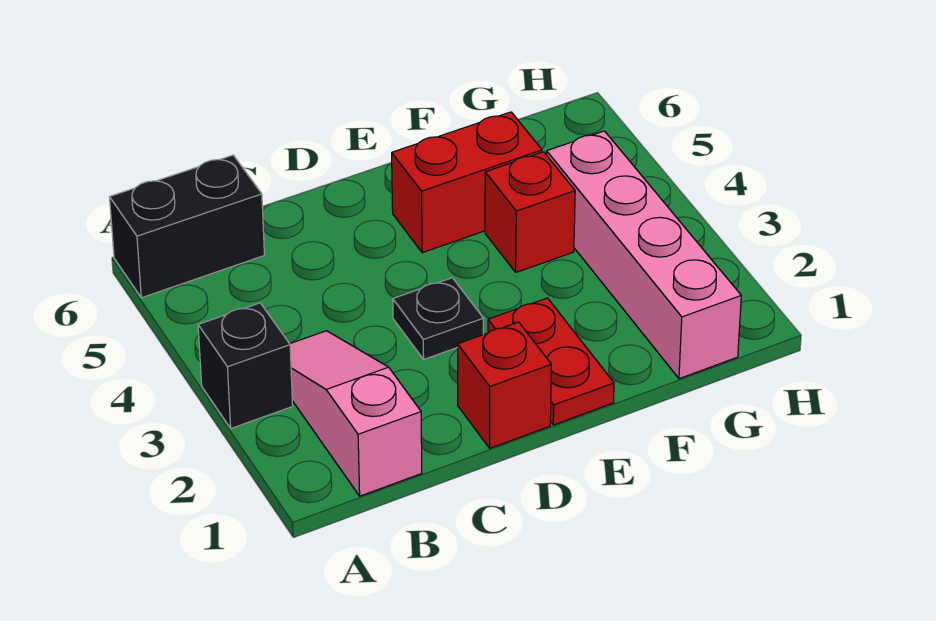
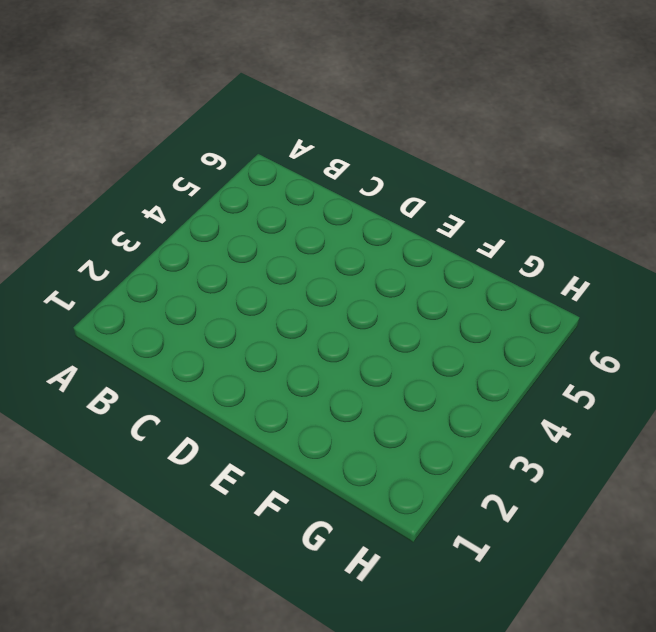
none -> black 1x1 brick [198,303,293,428]
none -> black 1x2 brick [110,155,264,298]

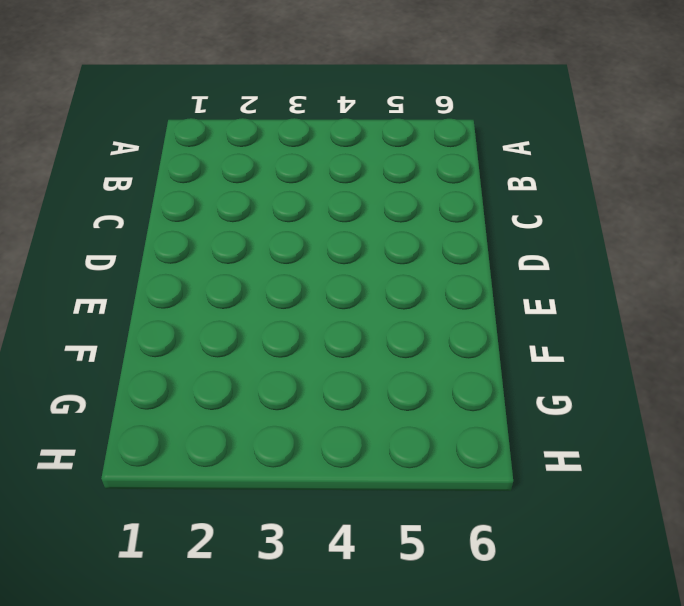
none -> black 1x1 brick [198,303,293,428]
none -> black 1x2 brick [110,155,264,298]

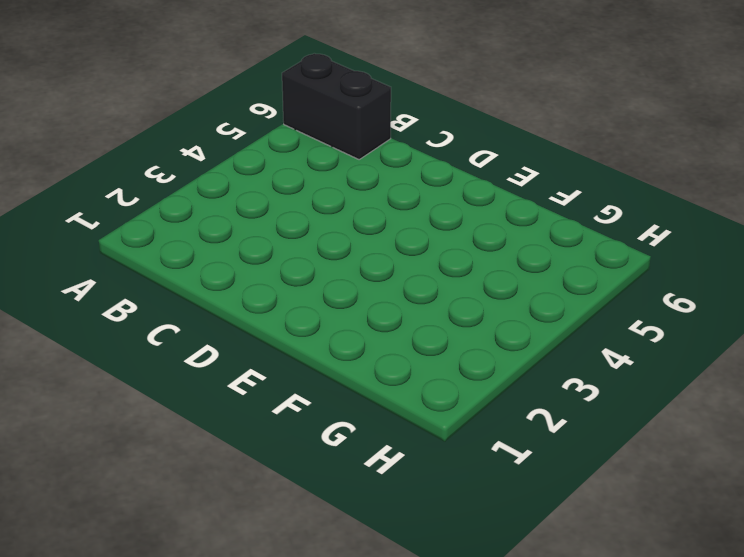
none -> black 1x1 brick [198,303,293,428]
none -> pink 1x3 slope [290,331,422,496]

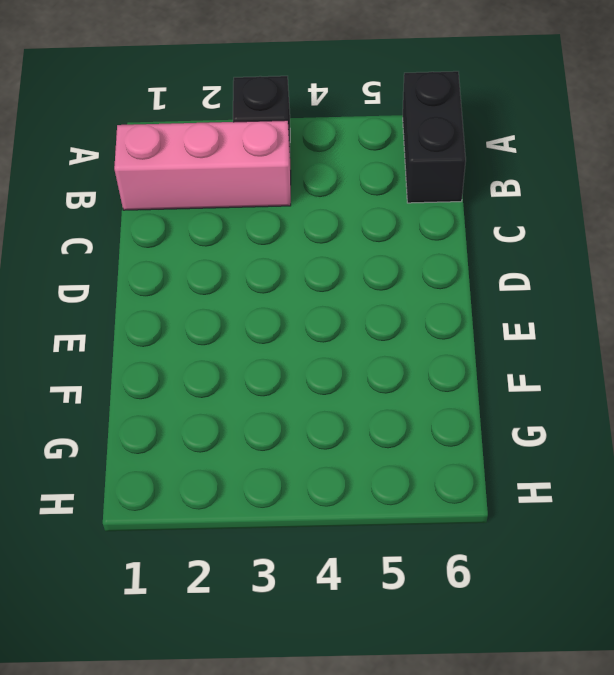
pink 1x3 brick [114,120,291,210] -> pink 1x3 slope [290,331,422,496]
none -> red 1x1 brick [458,322,551,448]
none -> black 1x1 plate [393,278,483,359]

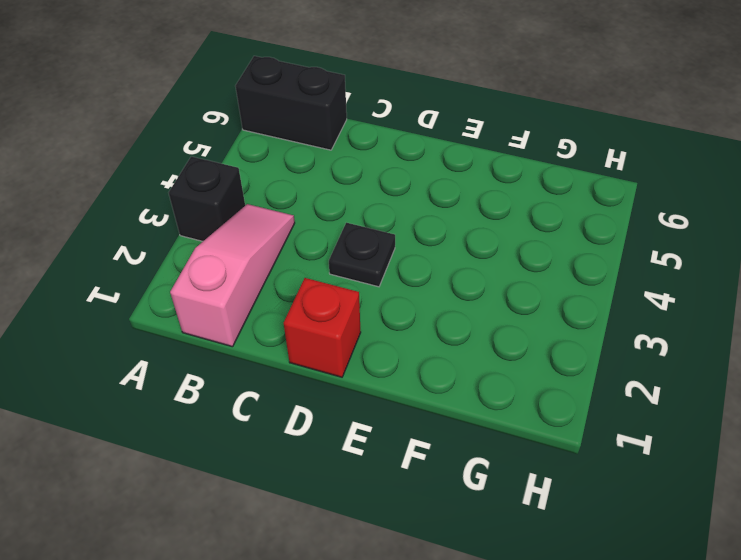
none -> red 1x2 plate [488,298,614,425]
none -> red 1x2 brick [392,112,542,253]

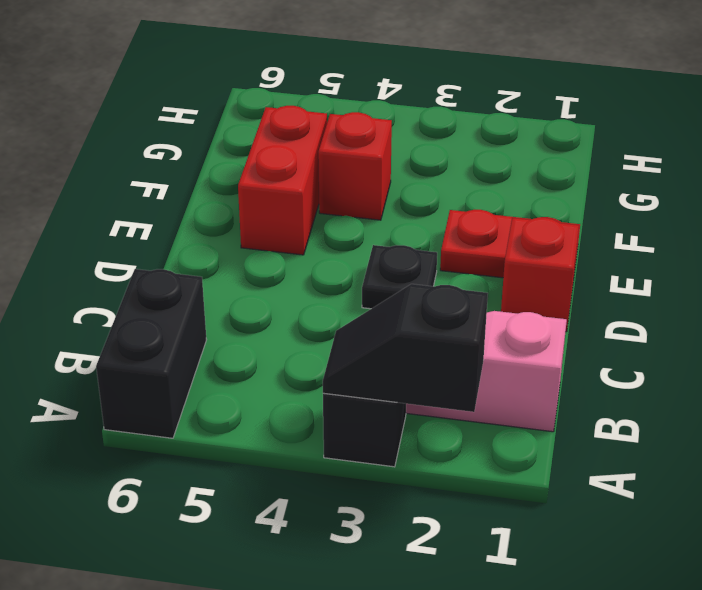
black 1x2 slope [323,284,488,412] -> none
none -> pink 1x4 brick [547,131,741,379]

